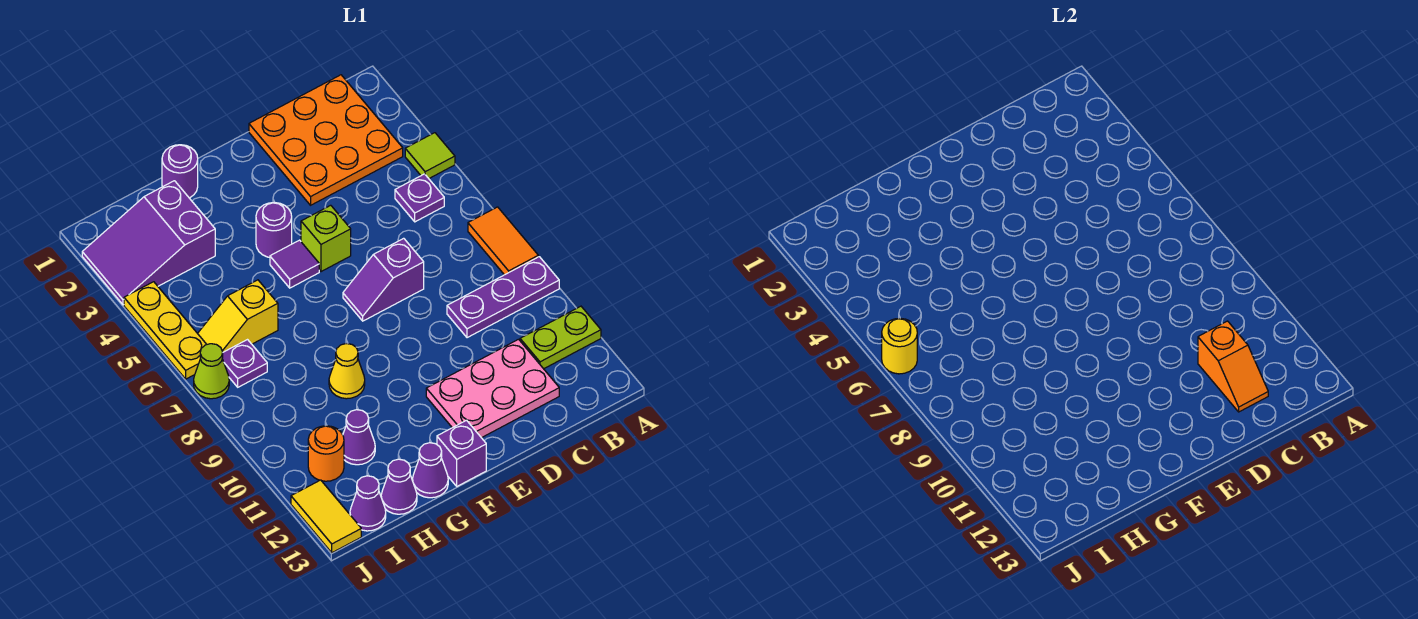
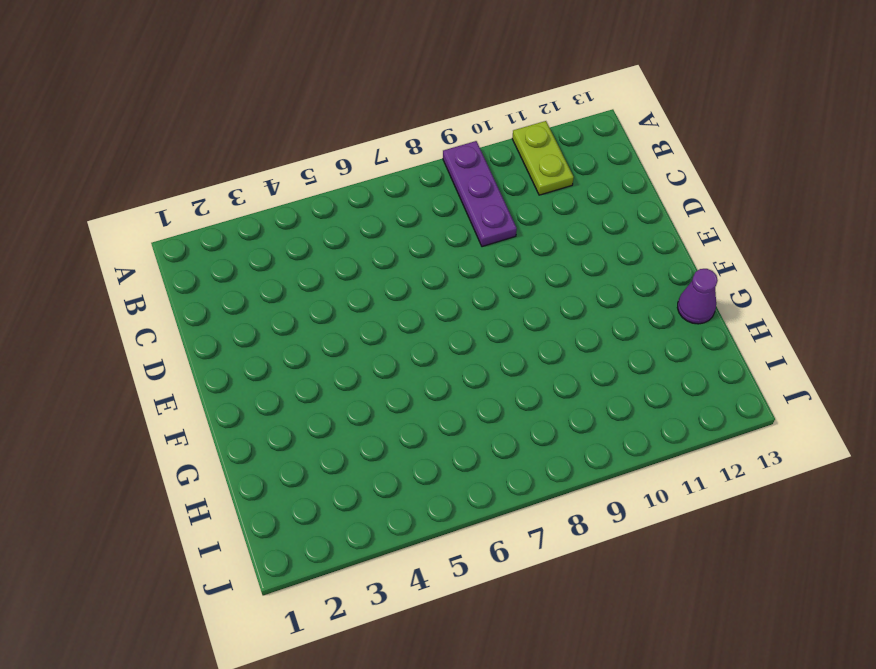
none -> lime 1x1 tile [405,133,455,178]
none -> orange 1x2 tile [468,207,538,275]
none -> orange 3x3 plate [249,75,403,205]

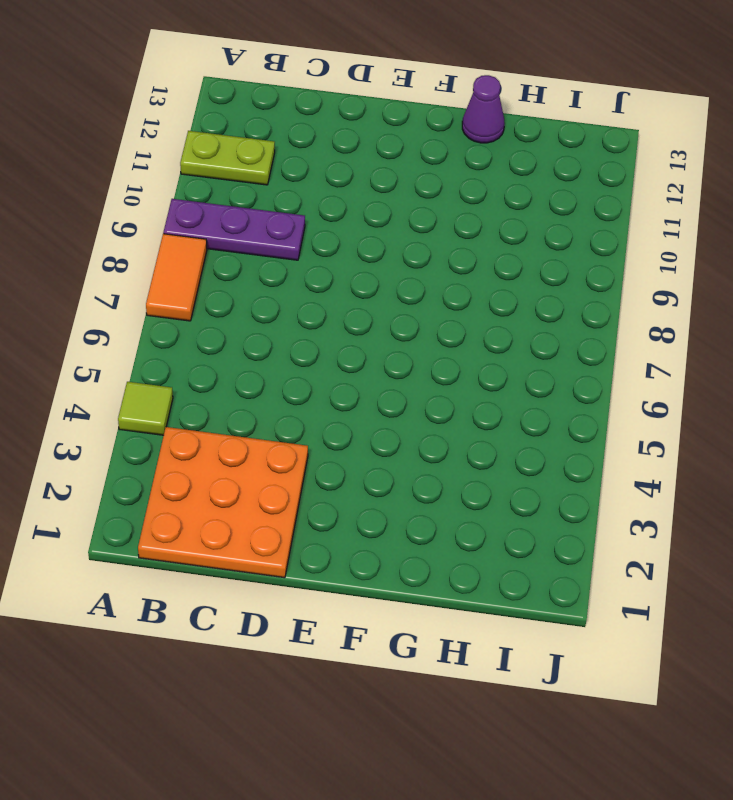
none -> purple 1x1 plate [395,174,444,222]
none -> pink 2x3 plate [426,339,559,438]
none -> purple 1x2 slope [343,238,424,321]

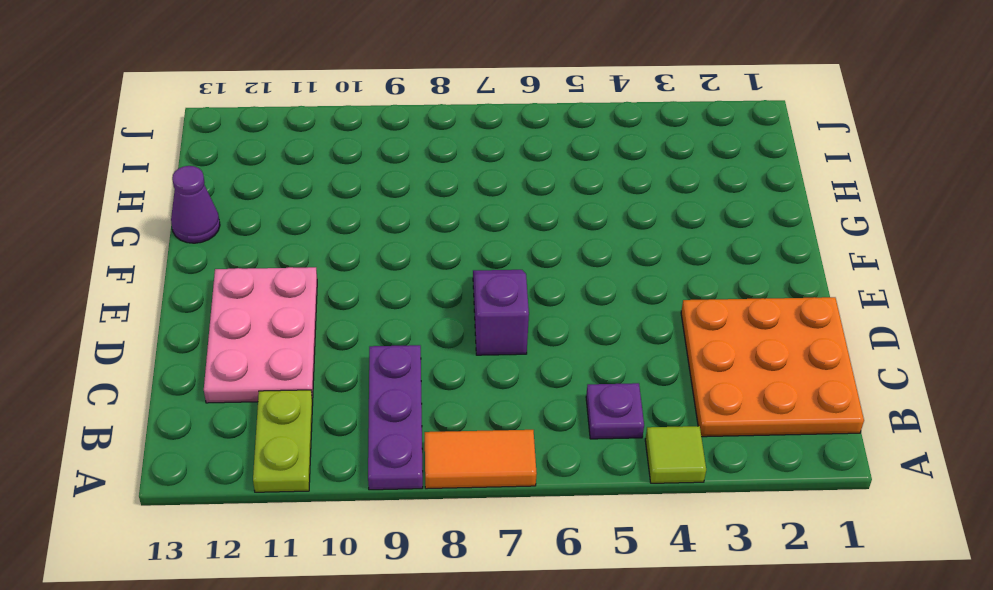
none -> lime 1x1 brick [301,205,351,272]
none -> purple 1x1 round brick [256,202,292,257]
none -> purple 1x1 tile [270,240,319,288]

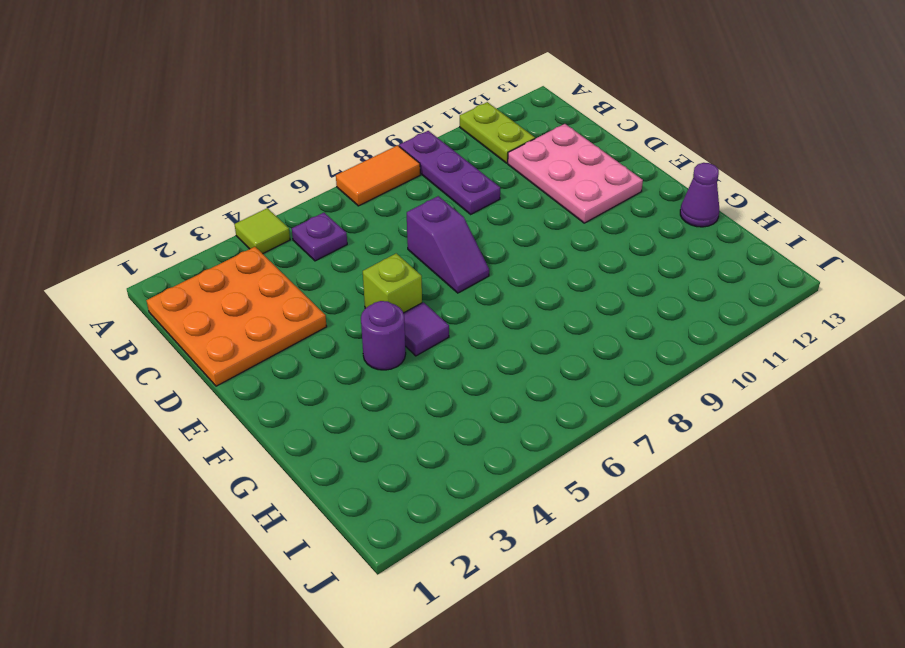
none -> purple 1x1 brick [437,420,486,486]
none -> purple 1x1 round brick [162,145,198,198]
none -> yellow 1x1 cone [329,344,365,399]

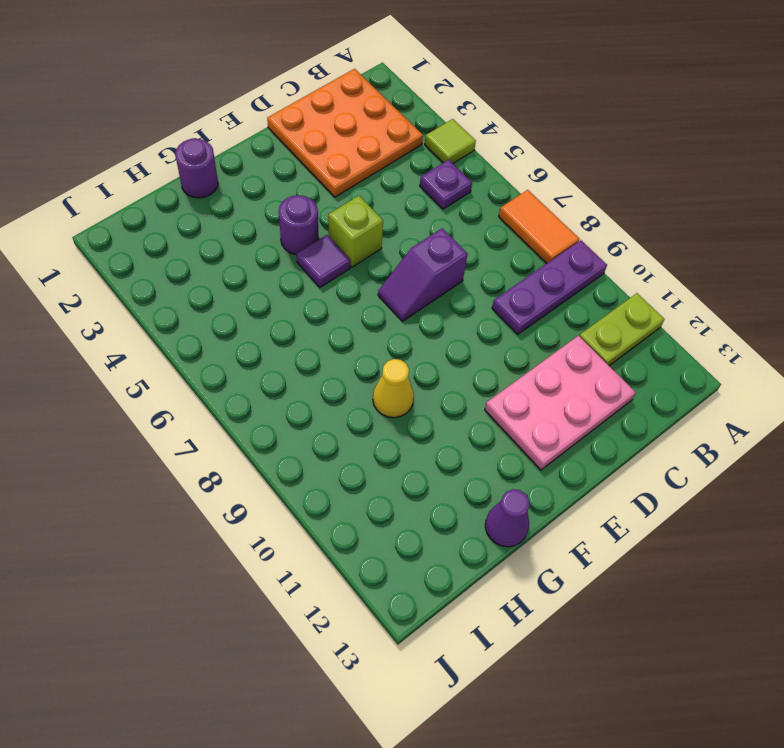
none -> purple 1x1 brick [437,420,486,486]
none -> purple 2x3 slope [82,181,215,305]
none -> yellow 1x2 slope [198,280,278,352]

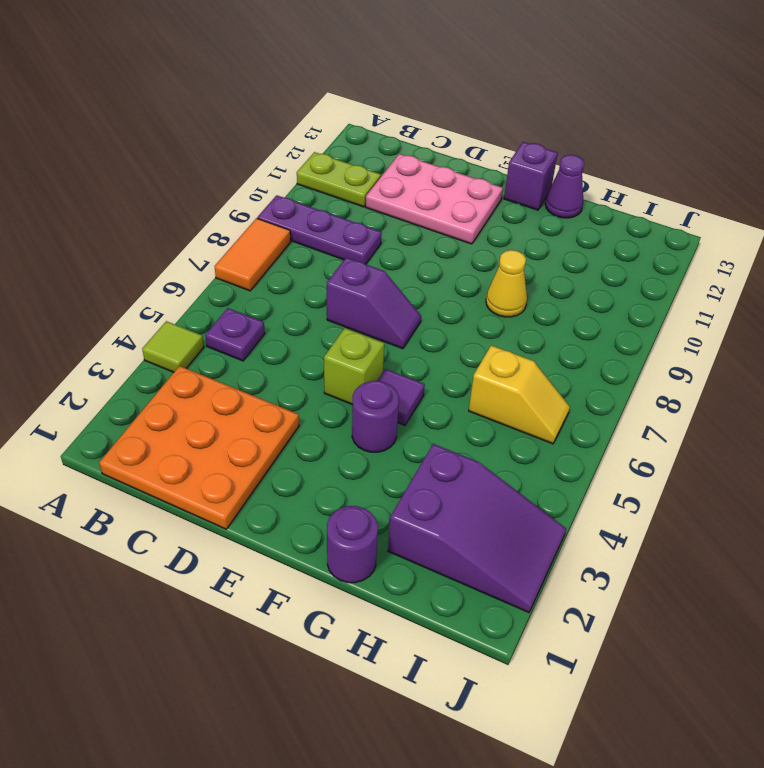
none -> purple 1x1 cone [343,410,375,465]
none -> purple 1x1 cone [381,459,417,514]
none -> purple 1x1 plate [222,340,267,387]

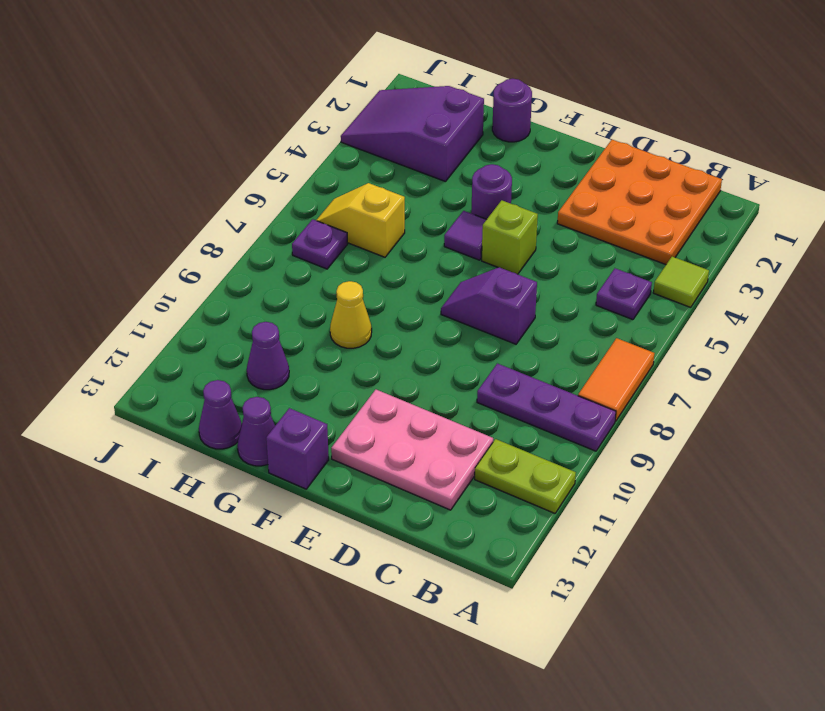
none -> orange 1x1 round brick [308,426,344,481]
none -> purple 1x1 cone [350,476,386,531]
none -> yellow 1x3 plate [124,282,207,379]

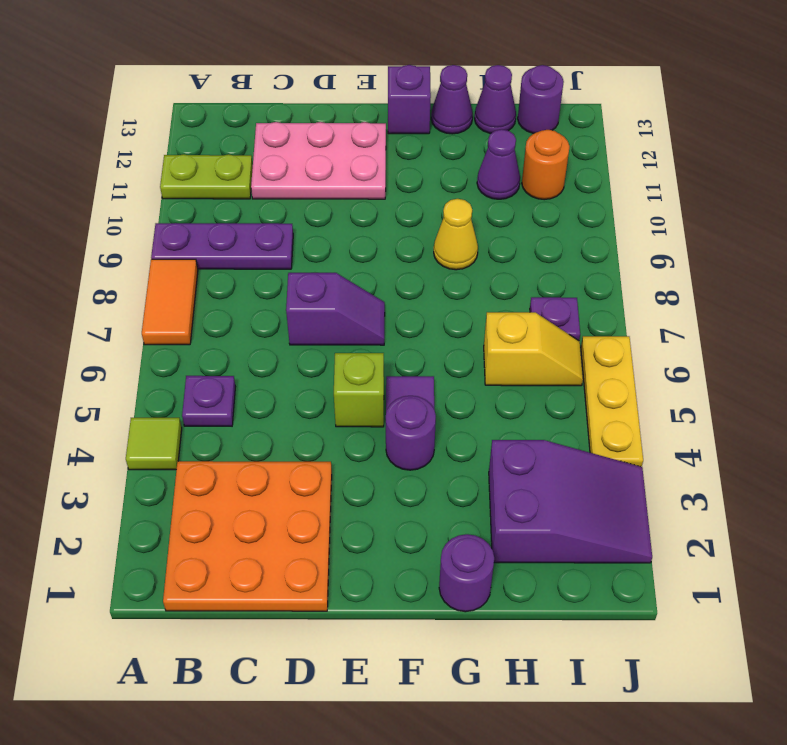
purple 1x1 round brick [518,65,564,133] -> purple 1x1 cone [350,476,386,531]
none -> lime 1x1 cone [194,344,229,399]
none -> yellow 1x2 tile [291,480,361,553]
none -> orange 1x2 slope [1198,321,1268,412]

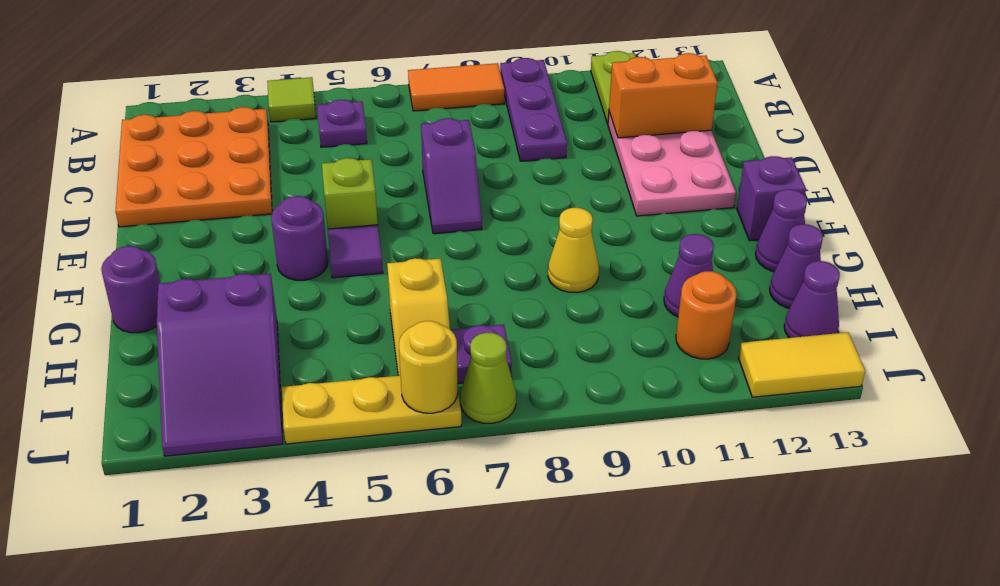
orange 1x2 brick [609,53,718,138] -> orange 1x2 slope [1198,321,1268,412]

